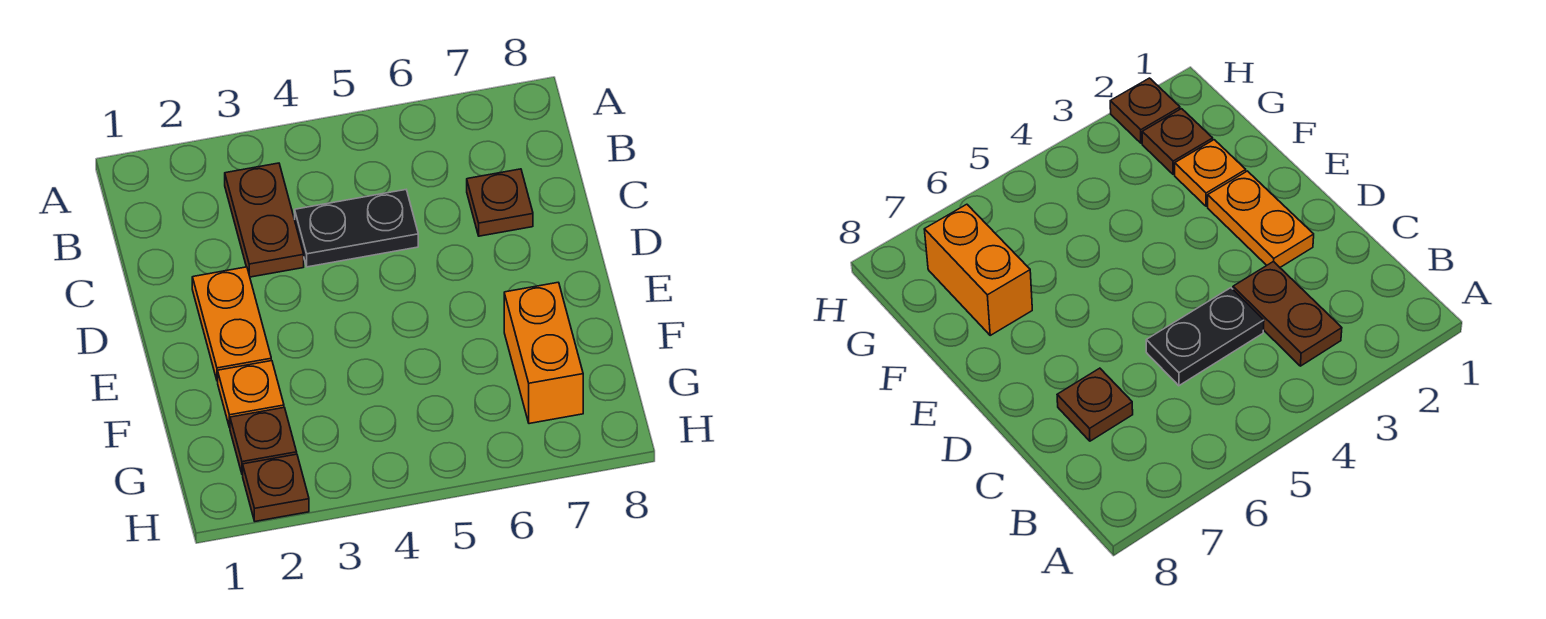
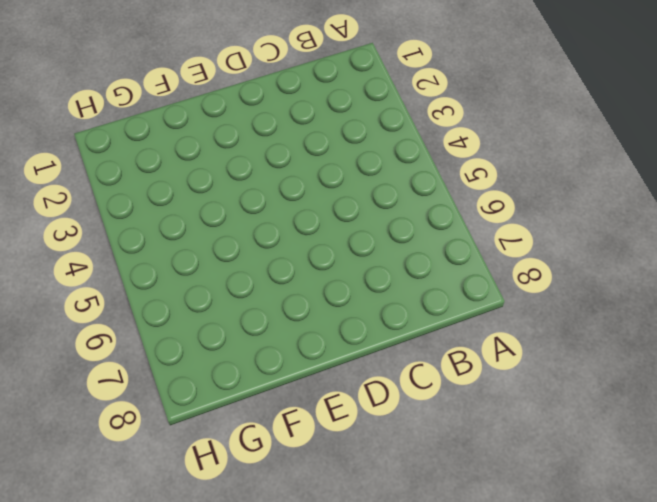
none -> brown 1x2 plate [225,163,304,277]
none -> black 1x2 plate [295,190,418,267]

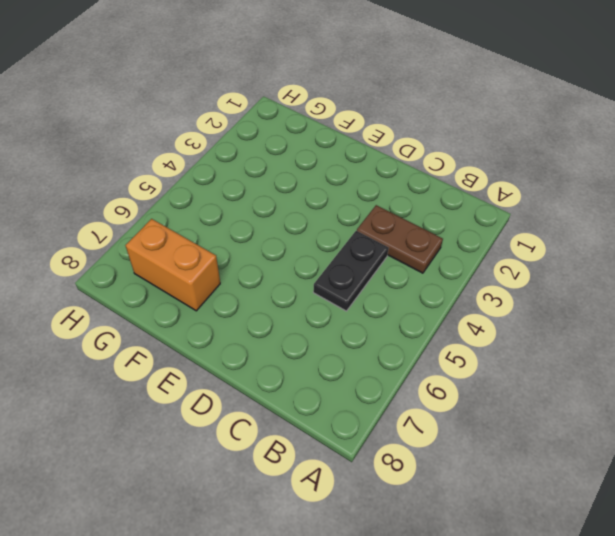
none -> brown 1x1 plate [467,169,533,236]
none -> orange 1x2 plate [192,267,271,381]

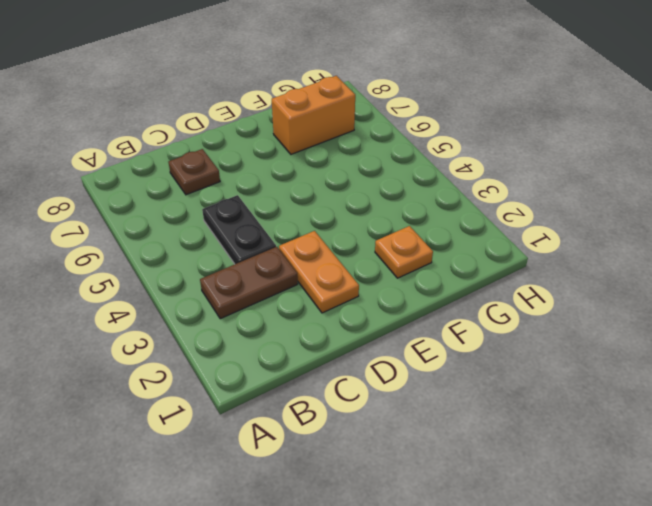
orange 1x2 plate [279,231,359,313] -> orange 1x2 plate turned to [192,267,271,381]
none -> brown 1x1 plate [230,408,297,475]
none -> brown 1x1 plate [243,454,309,521]

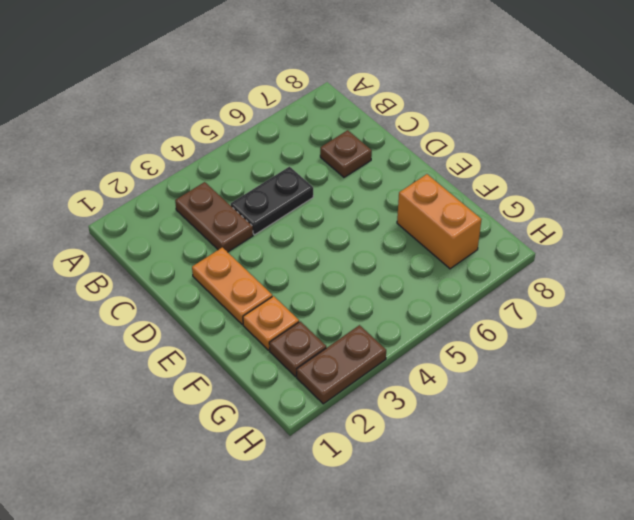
brown 1x2 plate [297,325,386,404] -> brown 1x1 plate [243,454,309,521]

